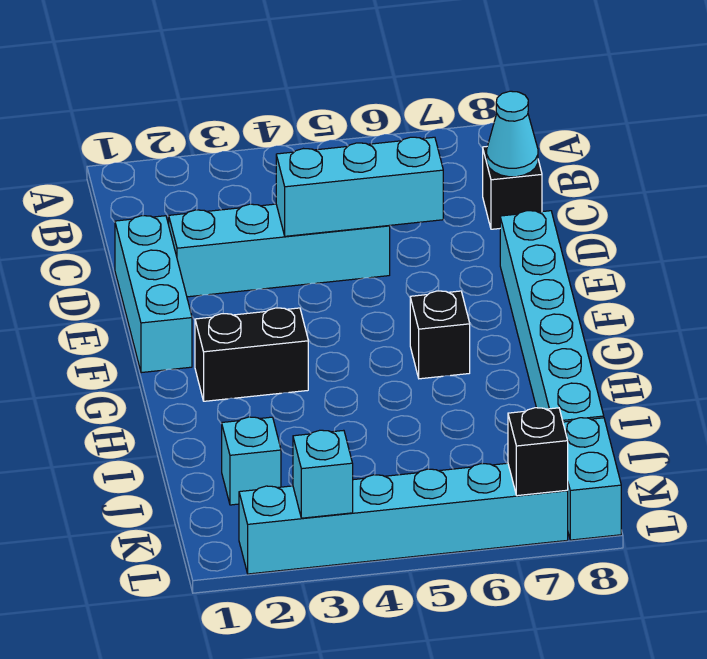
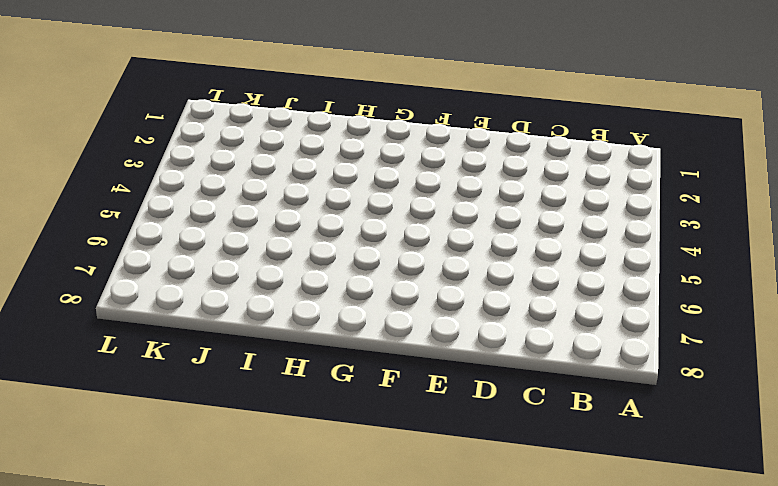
none -> black 1x1 brick [483,147,542,229]
none -> cyan 1x3 brick [115,216,192,373]
none -> cyan 1x4 brick [169,204,390,297]

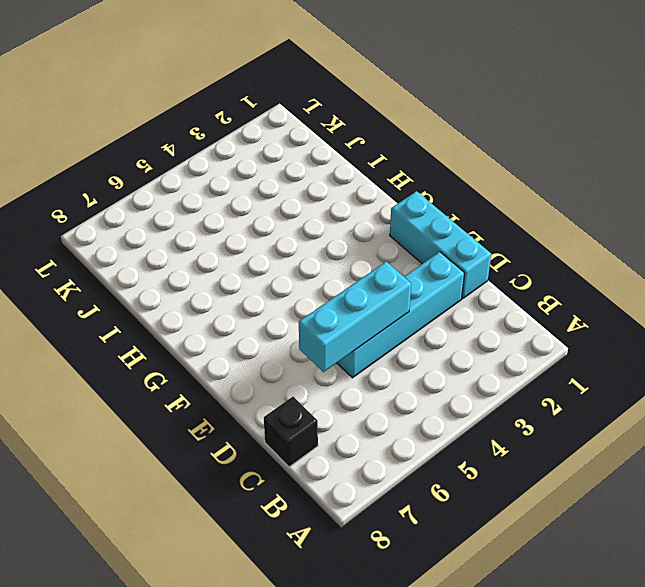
none -> cyan 1x6 brick [500,211,604,422]
none -> black 1x2 brick [195,308,308,401]
none -> black 1x1 brick [410,291,470,379]

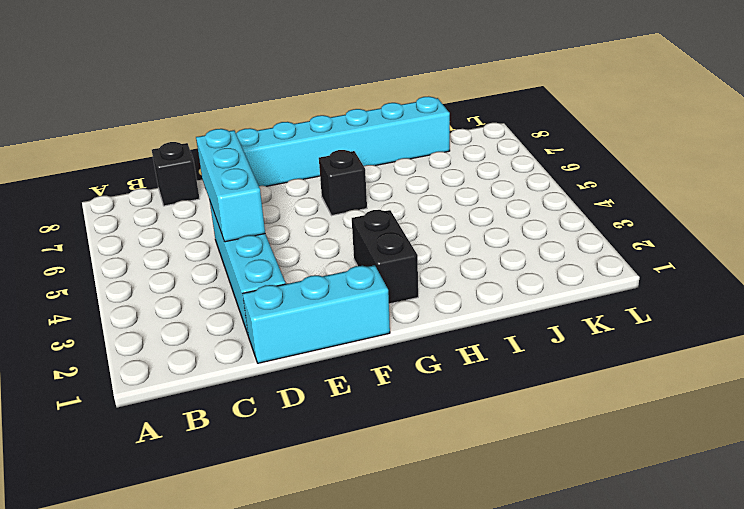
none -> cyan 1x1 brick [222,417,281,505]
none -> cyan 1x2 brick [563,418,621,540]
none -> cyan 1x6 brick [239,463,568,574]

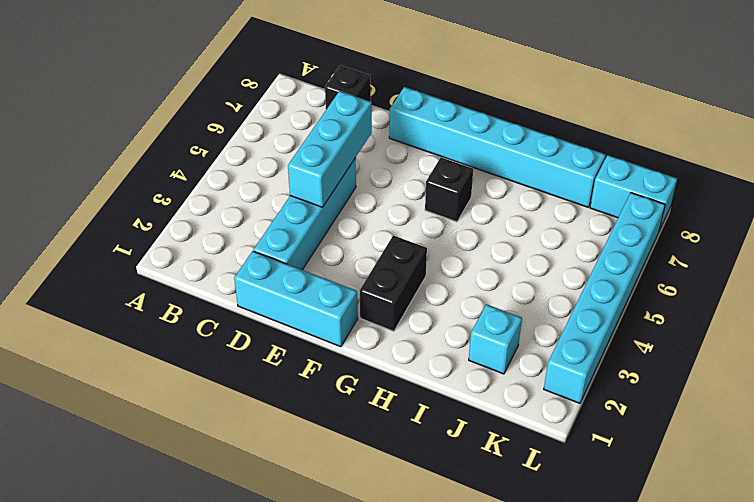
none -> cyan 1x1 cone [487,91,538,177]
none -> cyan 1x1 brick [293,430,353,518]
none -> black 1x1 brick [508,408,568,496]

